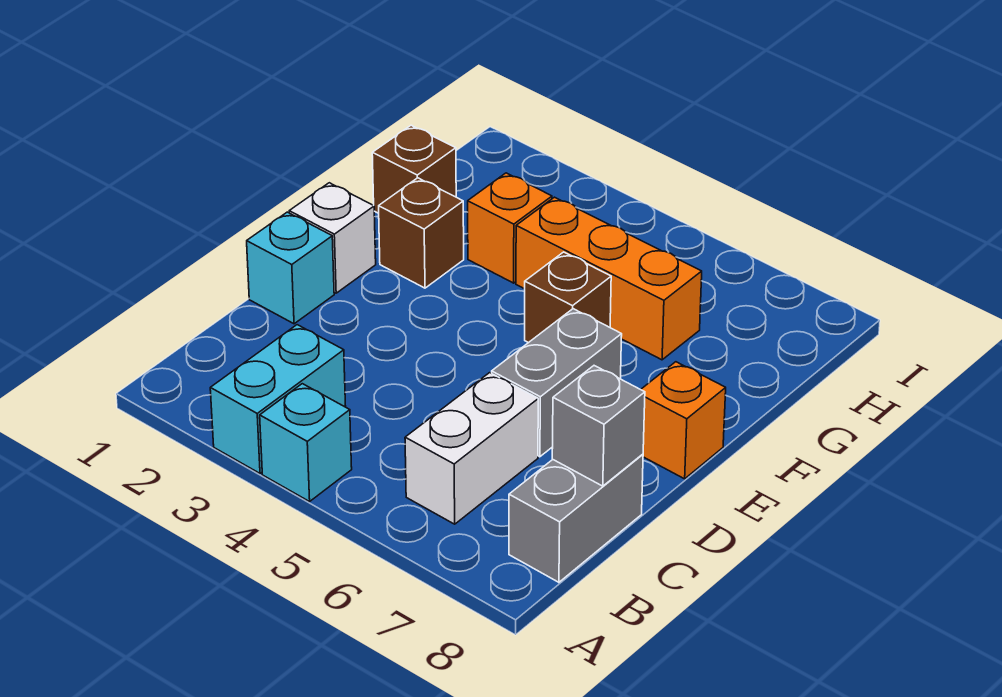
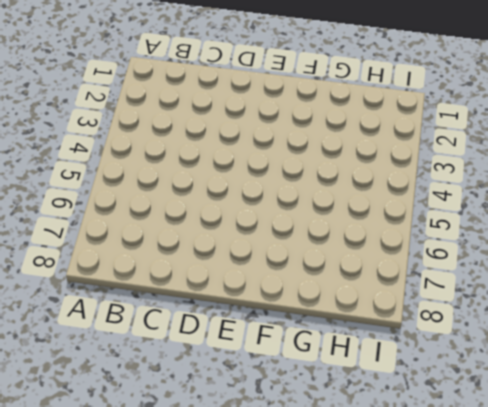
none -> cyan 1x2 brick [210,325,346,473]
none -> cyan 1x1 brick [260,384,352,502]
none -> white 1x2 brick [405,373,538,524]

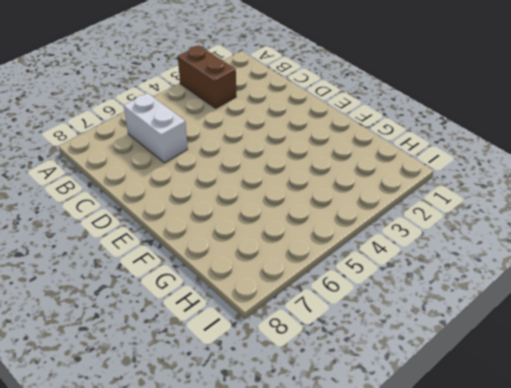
brown 1x2 brick [178,45,236,108] -> cyan 1x2 brick [210,325,346,473]
none -> cyan 1x1 brick [260,384,352,502]
none -> grey 1x2 brick [509,454,643,582]
none -> cyan 1x1 brick [247,212,334,324]

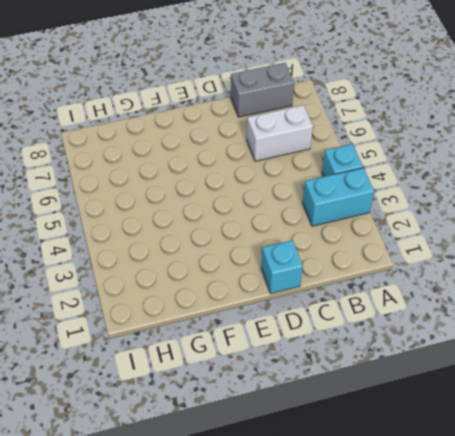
none -> grey 1x2 brick [492,309,622,457]
none -> white 1x1 brick [289,183,376,293]
none -> orange 1x1 brick [641,362,726,479]

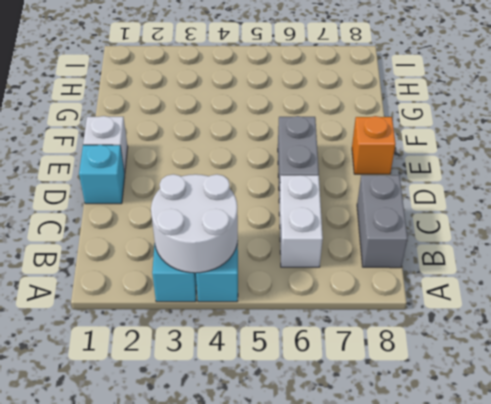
white 2x2 round brick [151,174,238,273] -> none
none -> brown 1x1 brick [379,178,464,288]
none -> brown 1x1 brick [525,252,611,343]
none -> brown 1x1 brick [372,125,456,213]

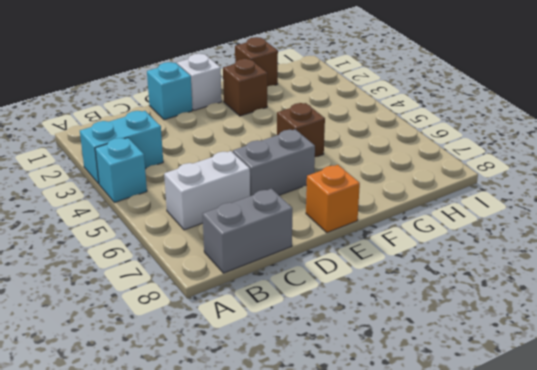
none -> orange 1x1 brick [468,173,552,283]
none -> orange 1x3 brick [516,197,702,360]
none -> grey 1x1 brick [552,366,645,486]

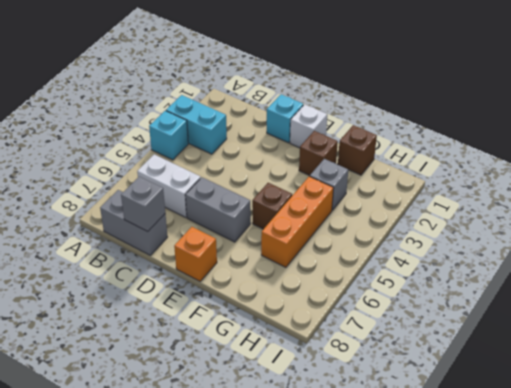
grey 1x1 brick [310,159,348,210] -> orange 1x1 brick [468,173,552,283]

